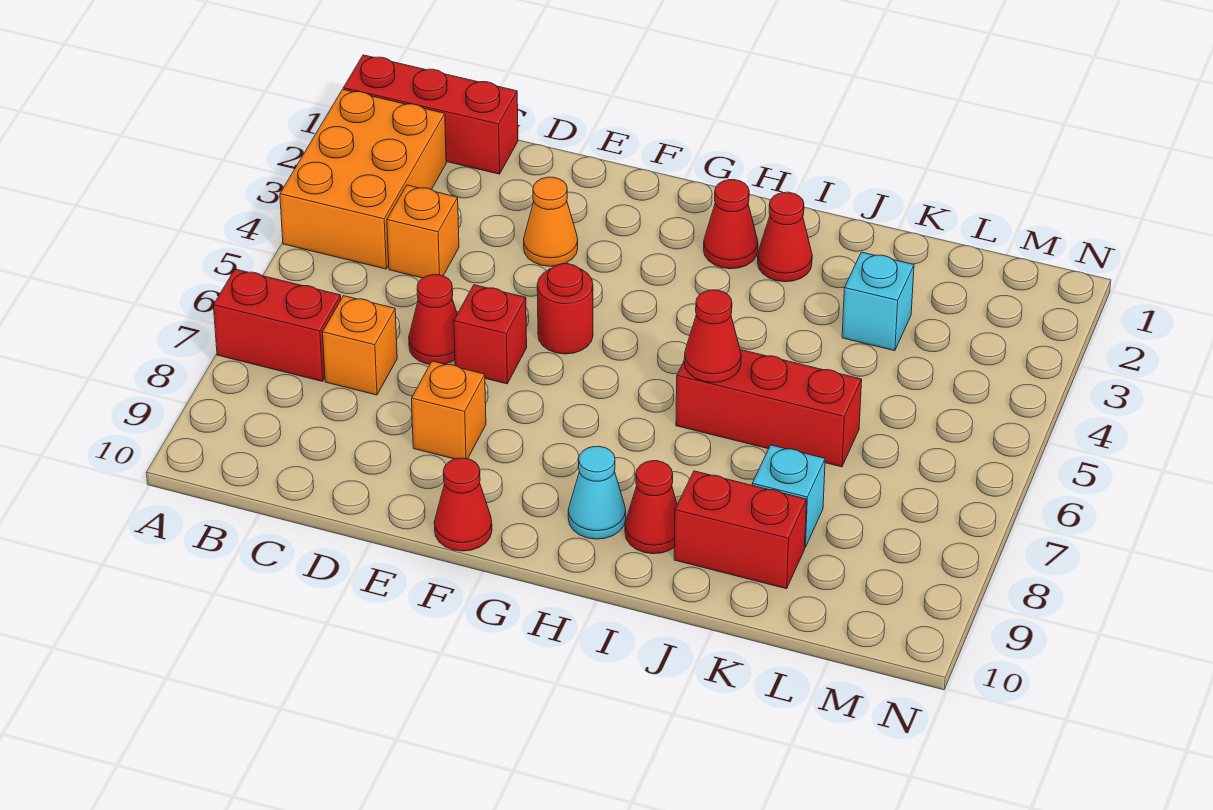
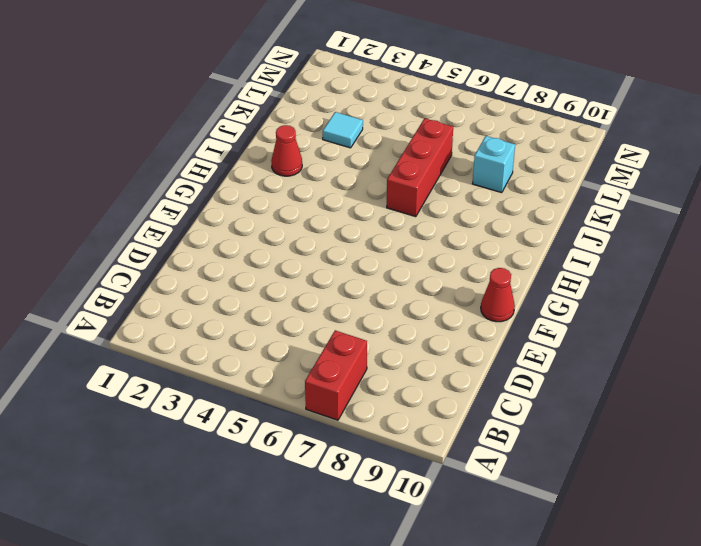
cyan 1x1 tile [323,112,363,148] -> cyan 1x1 brick [842,252,914,351]
none -> red 1x3 brick [343,55,518,174]
none -> orange 2x3 brick [280,89,446,269]
none -> orange 1x1 brick [387,185,459,278]

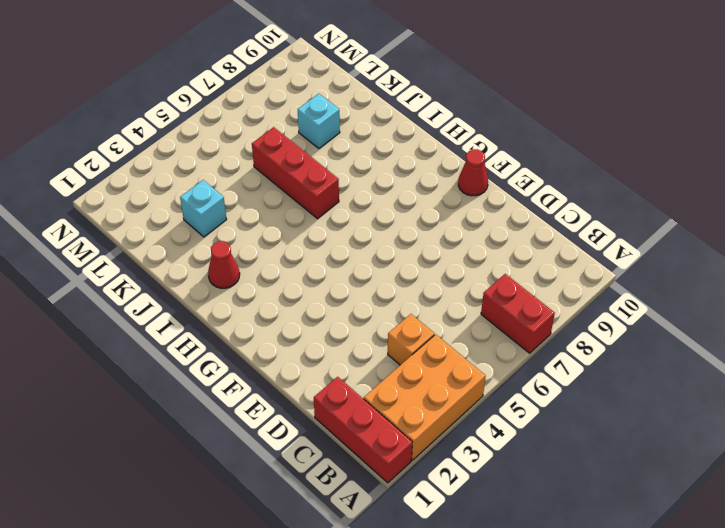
none -> orange 1x1 brick [323,296,397,395]
none -> red 1x1 cone [409,275,457,364]
none -> orange 1x1 cone [524,177,578,266]

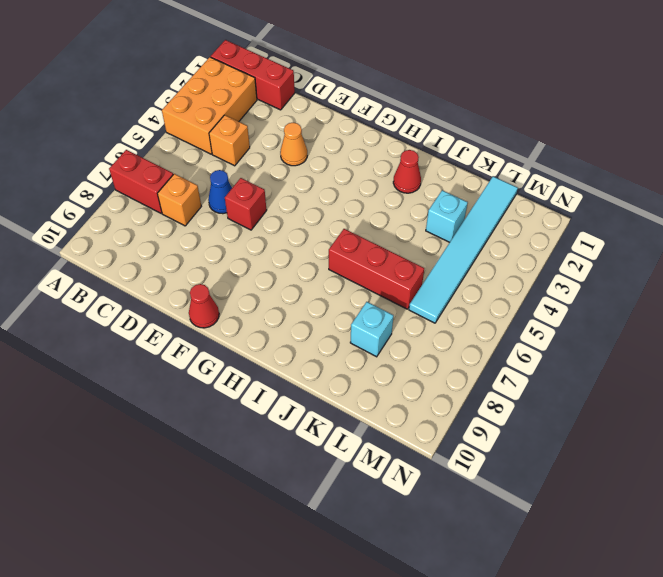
blue 1x1 cone [208,170,232,214] -> red 1x1 cone [409,275,457,364]
cyan 1x6 tile [409,176,518,323] -> none
none -> orange 1x1 brick [412,361,486,459]
none -> red 1x1 round brick [537,264,593,354]
none -> red 1x1 cone [704,180,758,269]

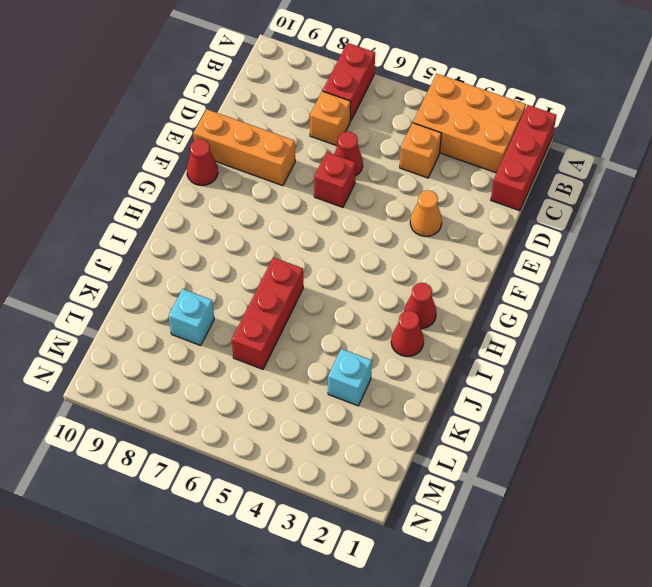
orange 1x3 brick [193,109,295,186] -> orange 1x1 brick [412,361,486,459]
none -> red 1x1 round brick [537,264,593,354]
none -> cyan 1x1 cone [568,446,626,539]
none -> red 1x1 cone [625,461,677,554]

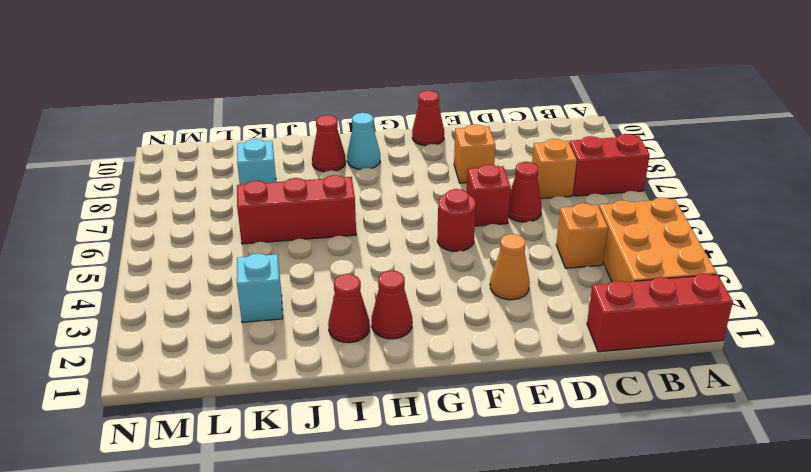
none -> red 1x2 brick [674,471,807,589]
none -> red 1x1 cone [684,290,741,383]

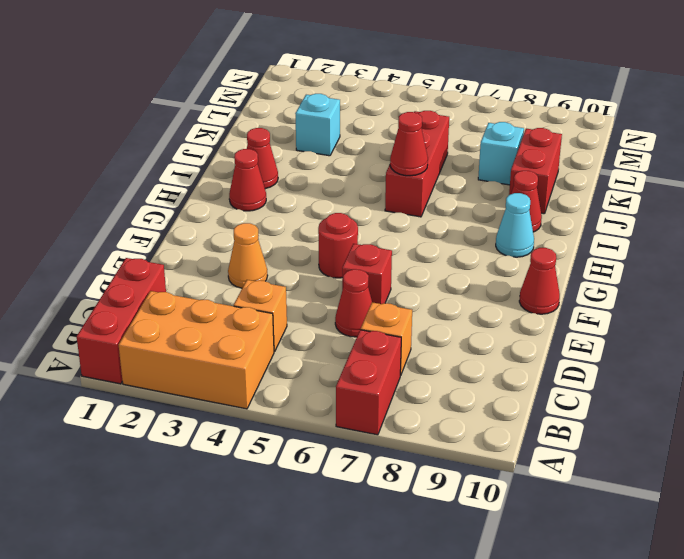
none -> orange 1x1 brick [412,361,486,459]

